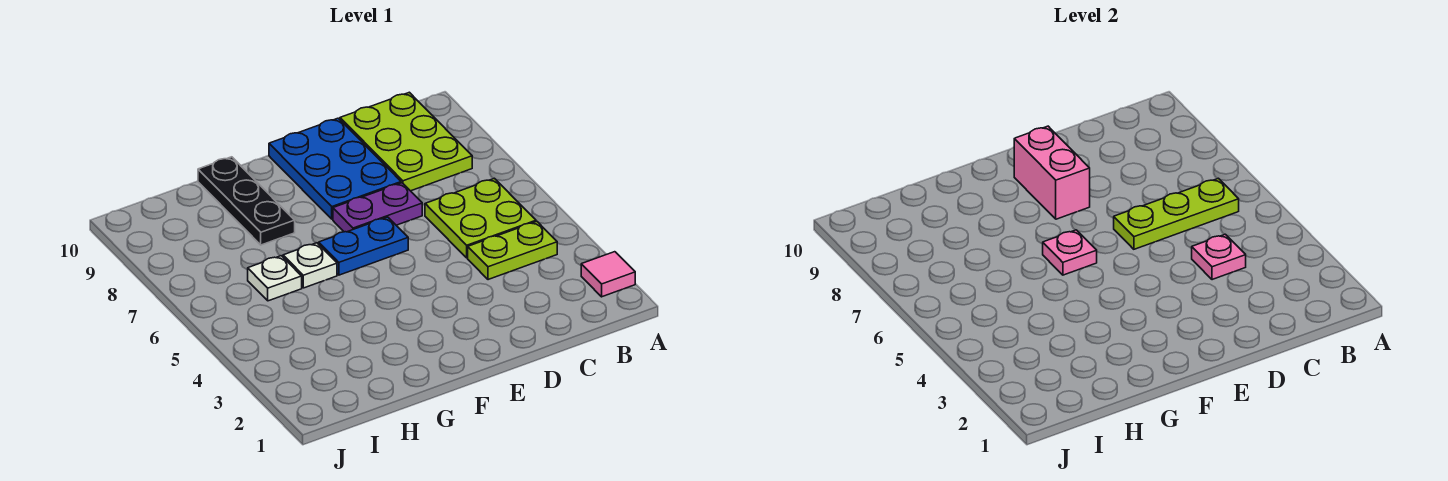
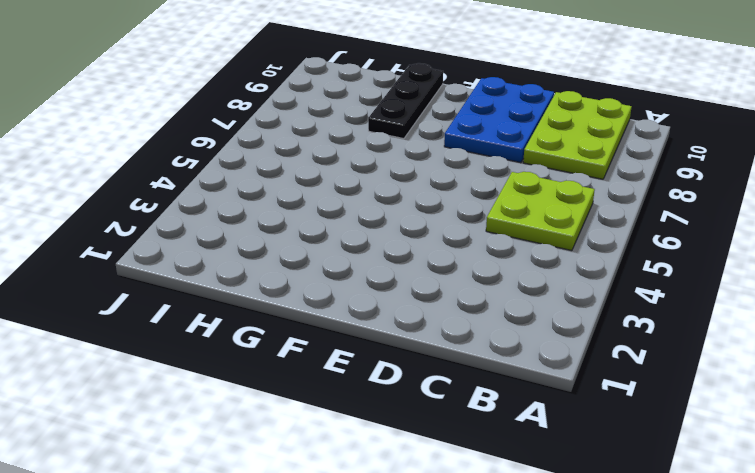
none -> pink 1x1 tile [581,252,635,297]
none -> lime 1x2 plate [468,222,557,280]
none -> purple 1x2 plate [333,183,422,232]

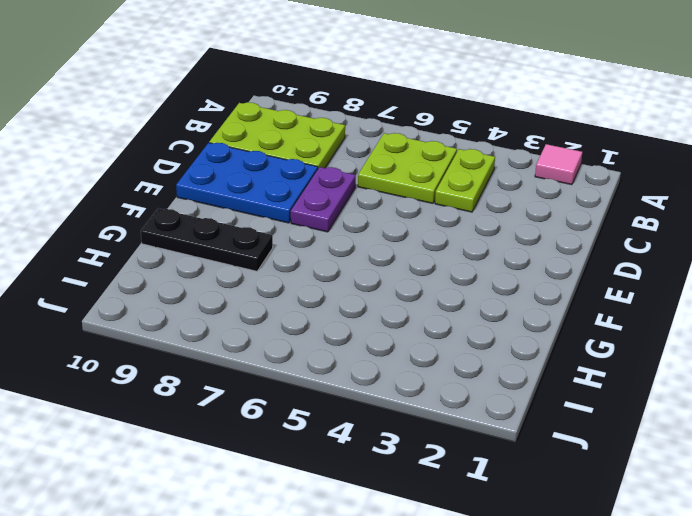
none -> blue 1x2 plate [319,217,408,275]
none -> white 1x1 plate [283,243,337,288]
none -> white 1x1 plate [248,256,302,301]

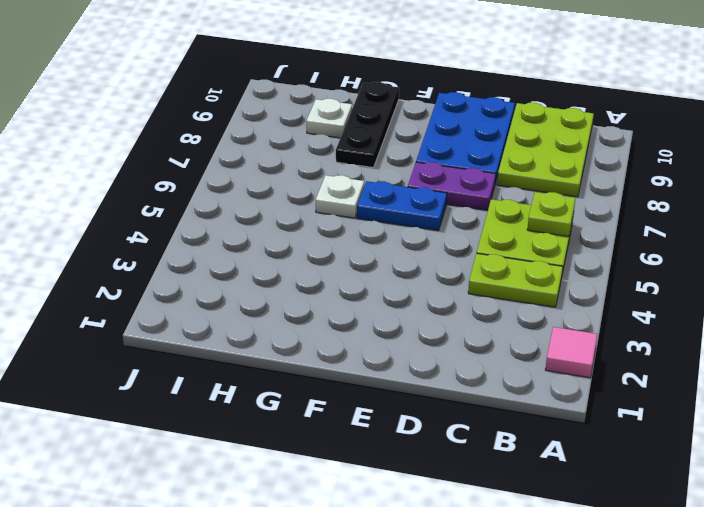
lime 1x1 plate [527,192,575,236] -> lime 1x3 plate [1114,178,1239,249]
white 1x1 plate [306,99,352,138] -> white 1x1 plate moved to [248,256,302,301]
none -> pink 1x1 plate [1192,234,1246,280]
none -> pink 1x2 brick [1014,126,1090,219]
none -> pink 1x1 plate [1043,230,1097,275]

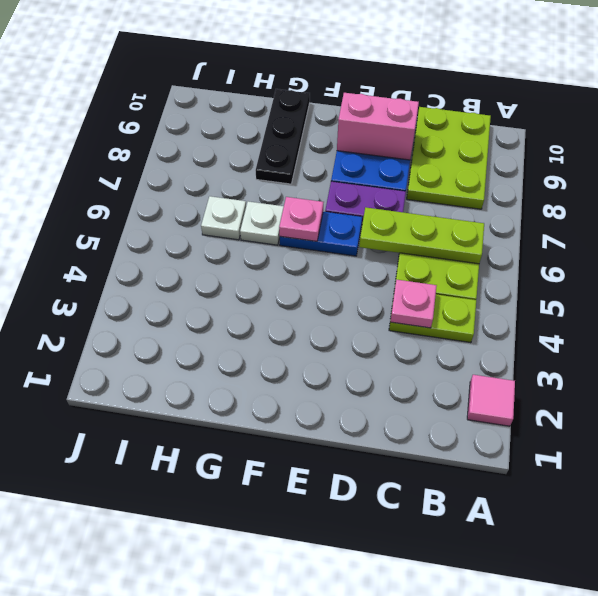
pink 1x2 brick [337,93,419,160] -> pink 1x2 brick turned to [1014,126,1090,219]

